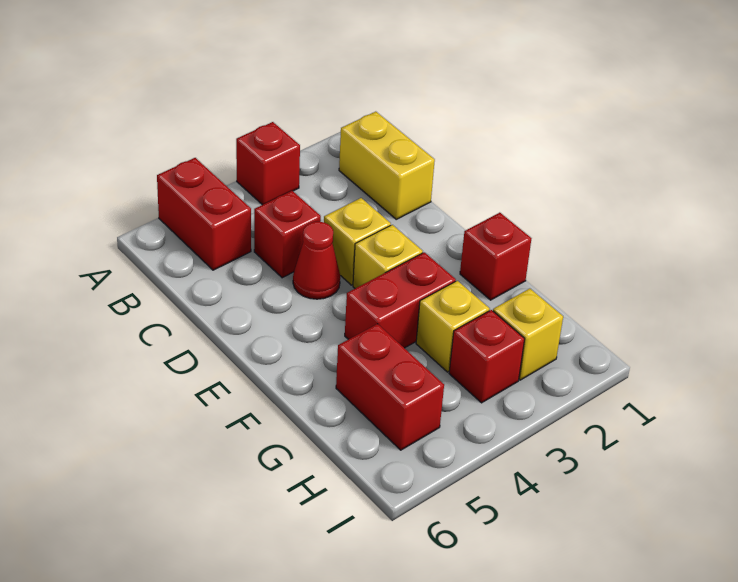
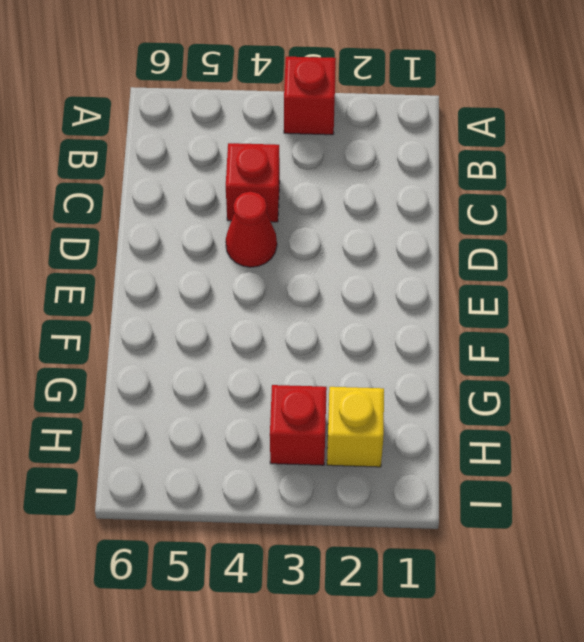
none -> red 1x2 brick [157,158,251,270]
none -> yellow 1x2 brick [339,112,435,219]
none -> yellow 1x1 brick [324,198,391,285]

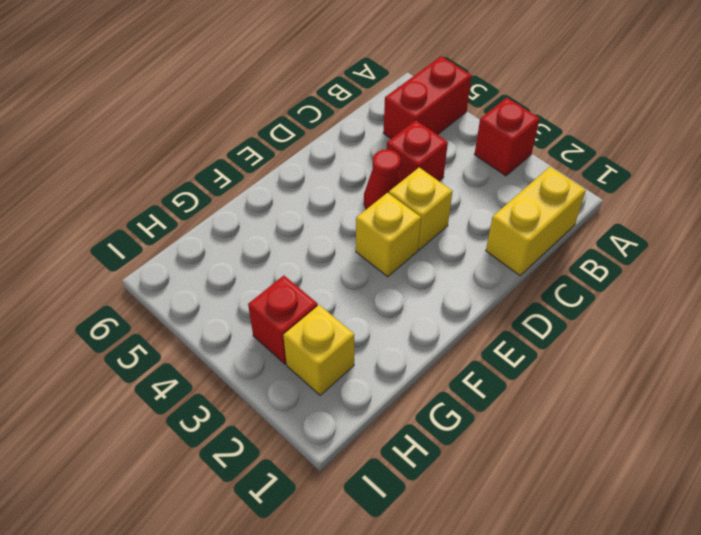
none -> red 1x1 brick [460,213,531,300]
none -> red 1x2 brick [345,252,456,348]
none -> yellow 1x1 brick [416,281,490,372]

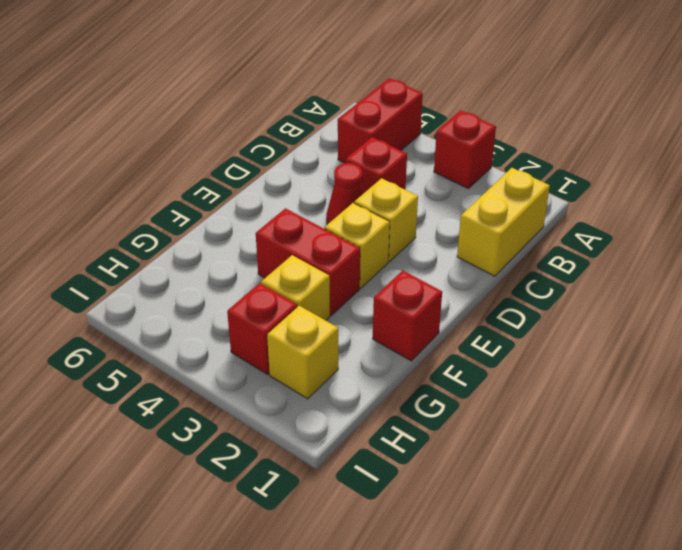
none -> red 1x2 brick [336,324,444,450]

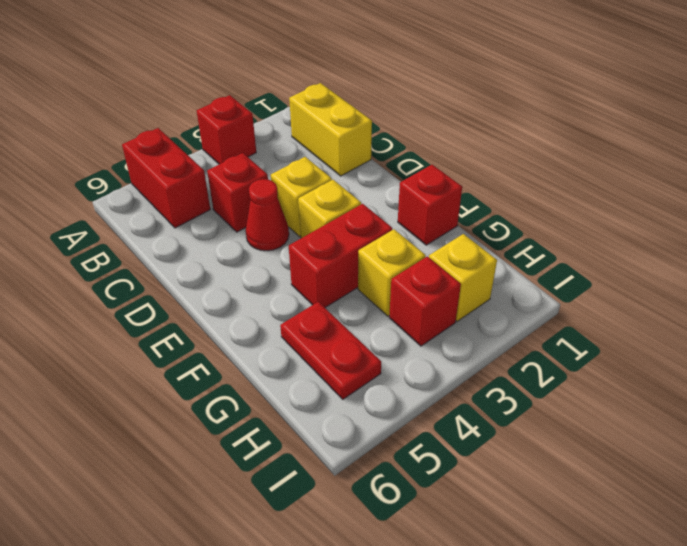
red 1x2 plate [280,302,381,399] -> red 1x2 brick [336,324,444,450]

